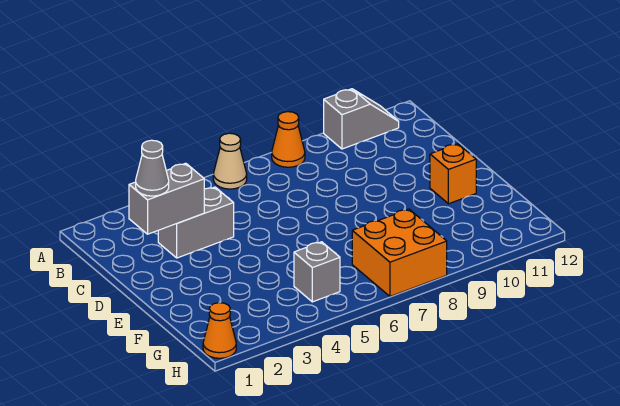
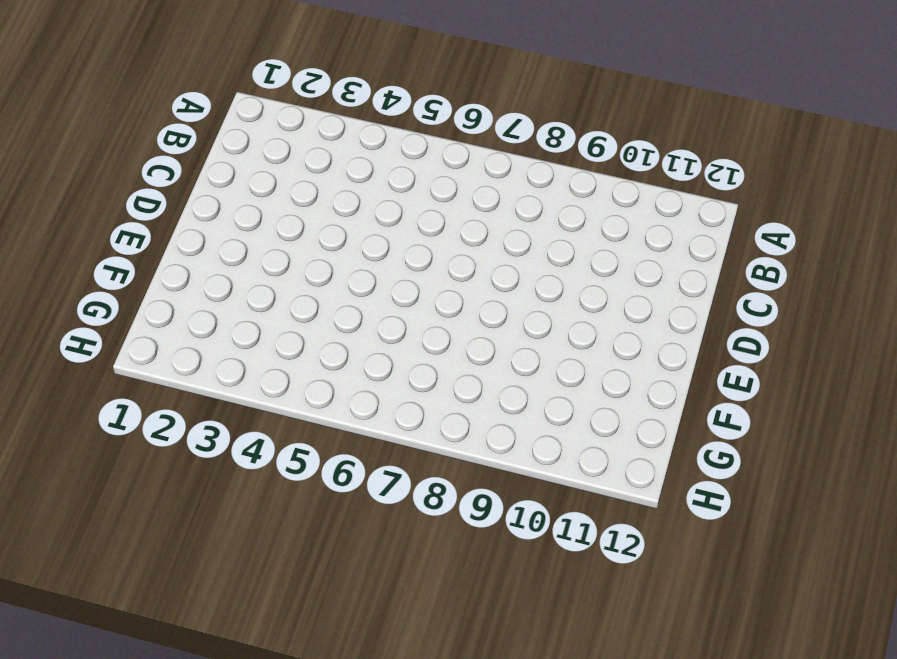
none -> tan 1x1 cone [213,133,247,189]
none -> orange 1x1 cone [272,112,305,167]

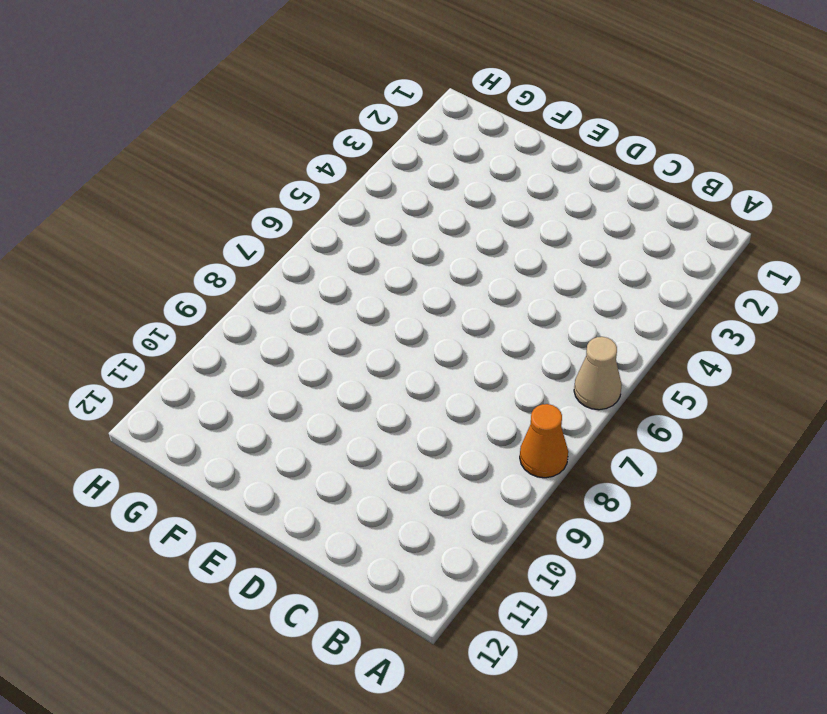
none -> grey 1x2 slope [324,89,399,149]
none -> grey 1x2 brick [158,187,234,258]

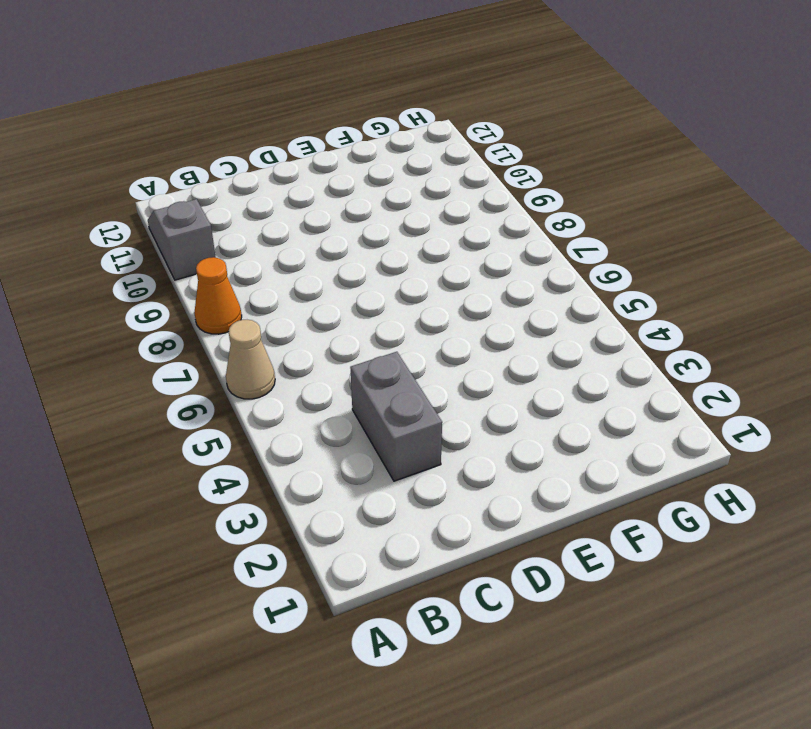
none -> orange 1x1 brick [430,144,476,204]
none -> grey 1x1 brick [294,242,340,302]

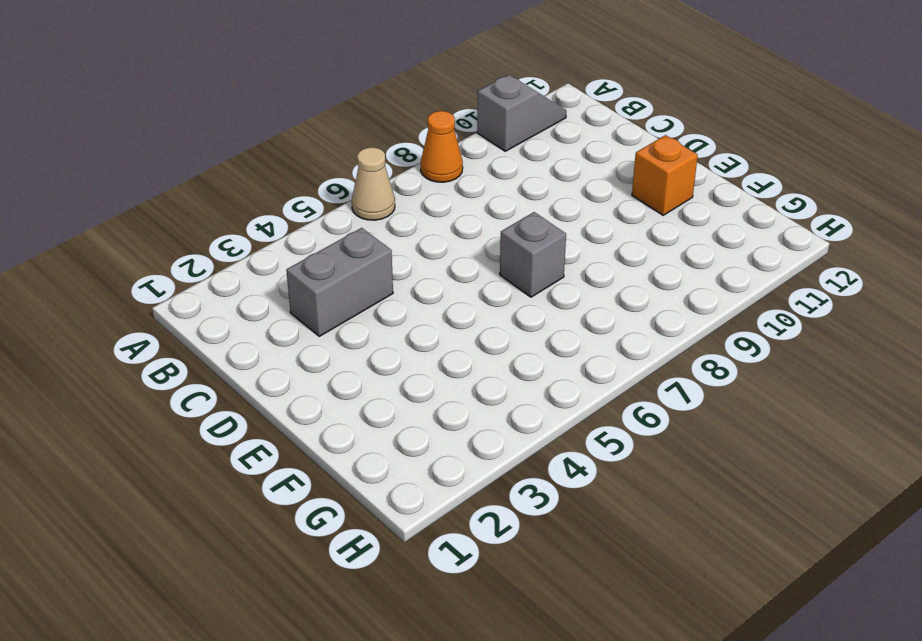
grey 1x1 brick [500,212,566,297] -> grey 1x1 brick moved to [294,242,340,302]
none -> orange 2x2 brick [352,209,447,296]
none -> orange 1x1 cone [203,303,236,358]

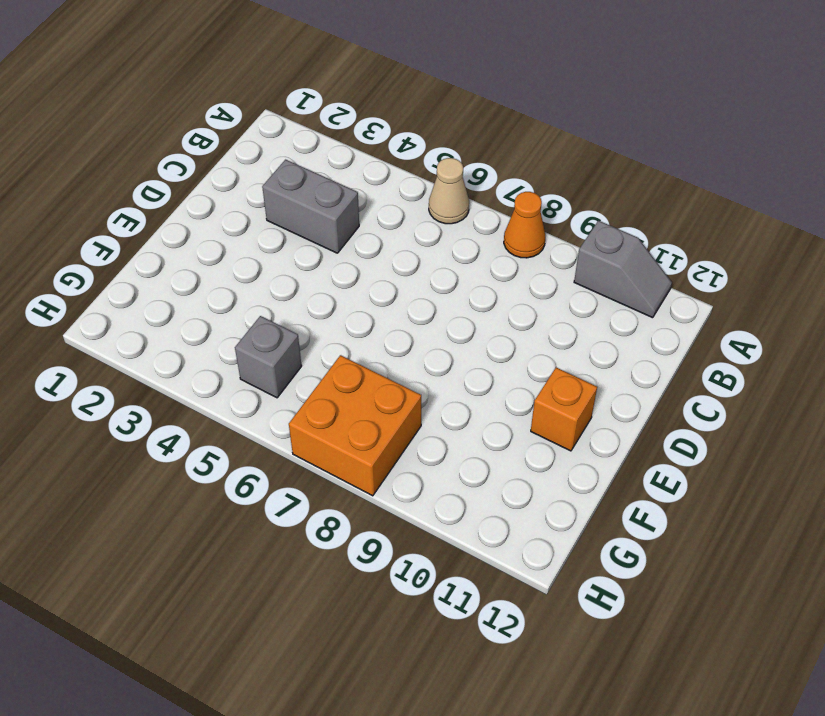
none -> orange 1x1 cone [203,303,236,358]
none -> grey 1x2 brick [129,163,204,234]

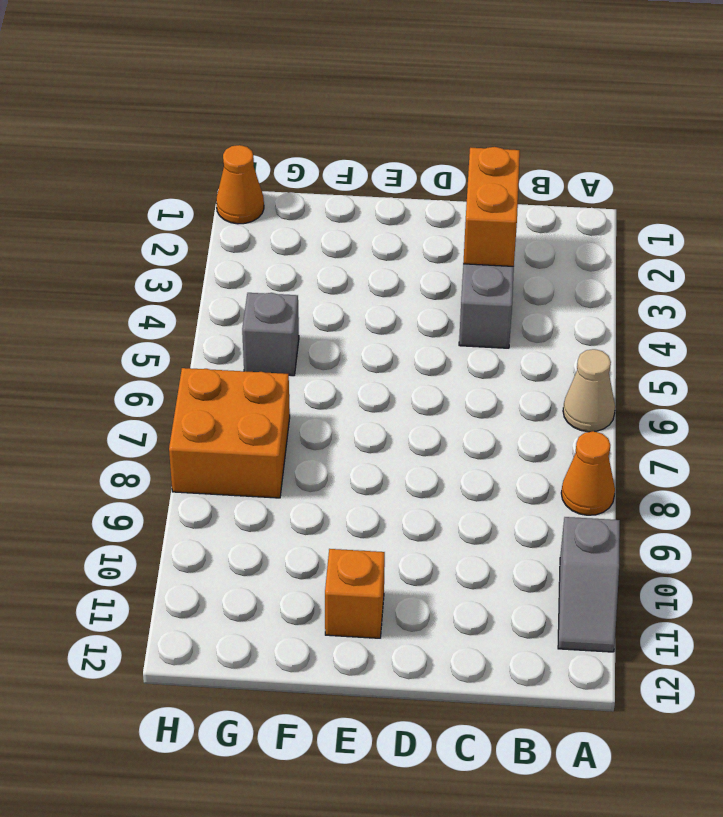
orange 1x2 brick [463,147,520,266] -> grey 1x2 brick [129,163,204,234]
none -> grey 1x1 cone [136,140,169,196]

